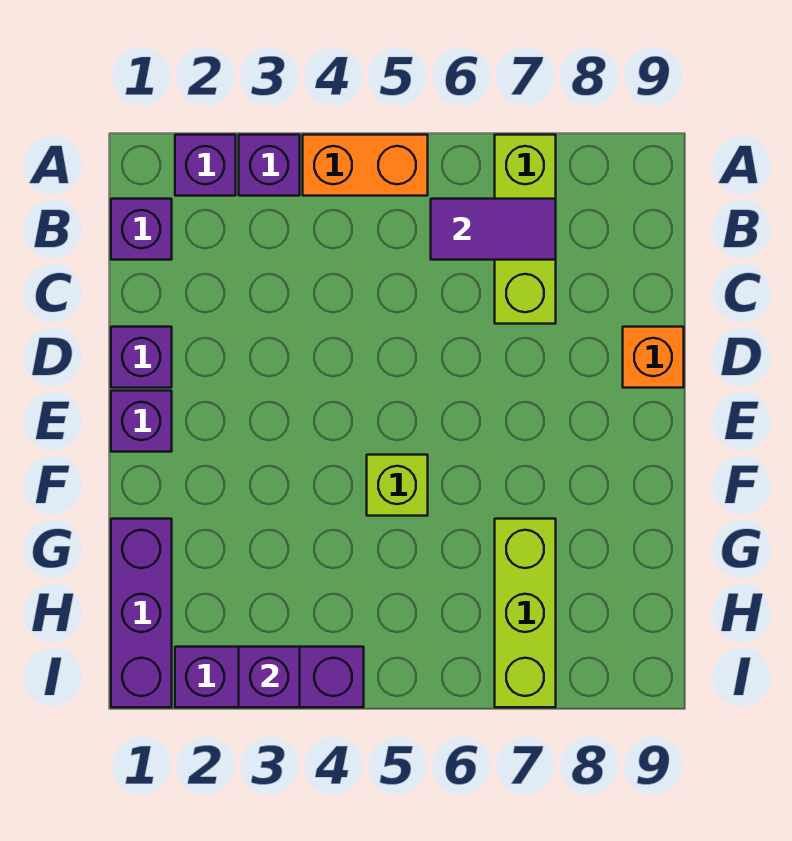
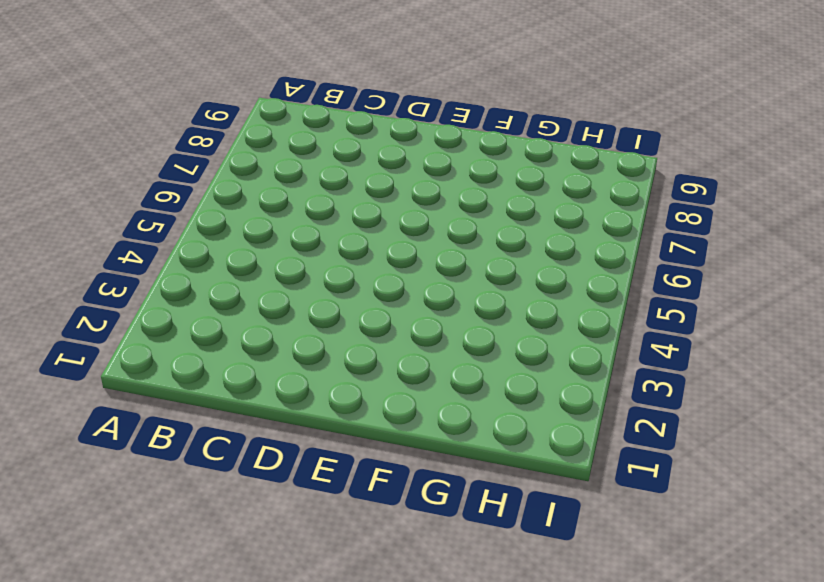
none -> purple 1x1 brick [175,135,236,196]
none -> purple 1x1 brick [239,135,300,196]
none -> orange 1x2 brick [303,135,428,196]

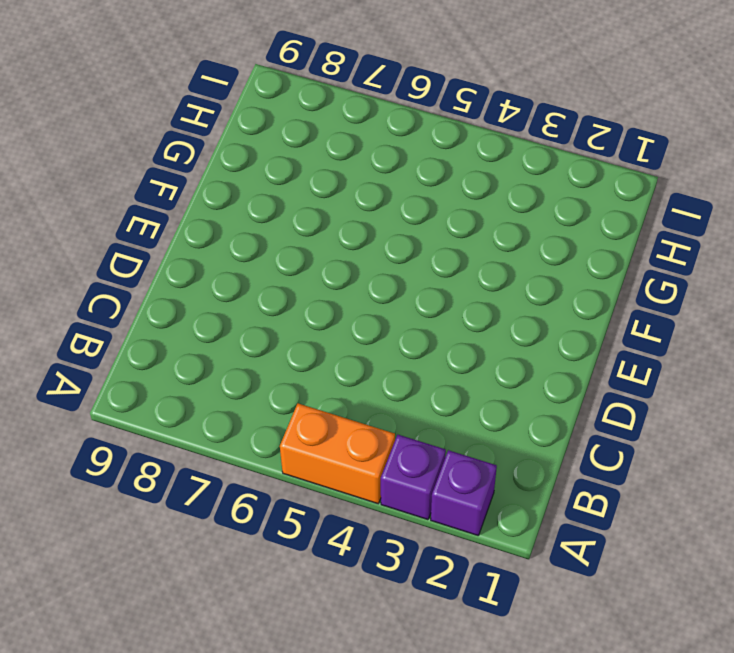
none -> lime 1x3 brick [495,135,556,324]
none -> purple 1x1 brick [111,199,172,260]
none -> purple 1x1 brick [111,327,172,388]

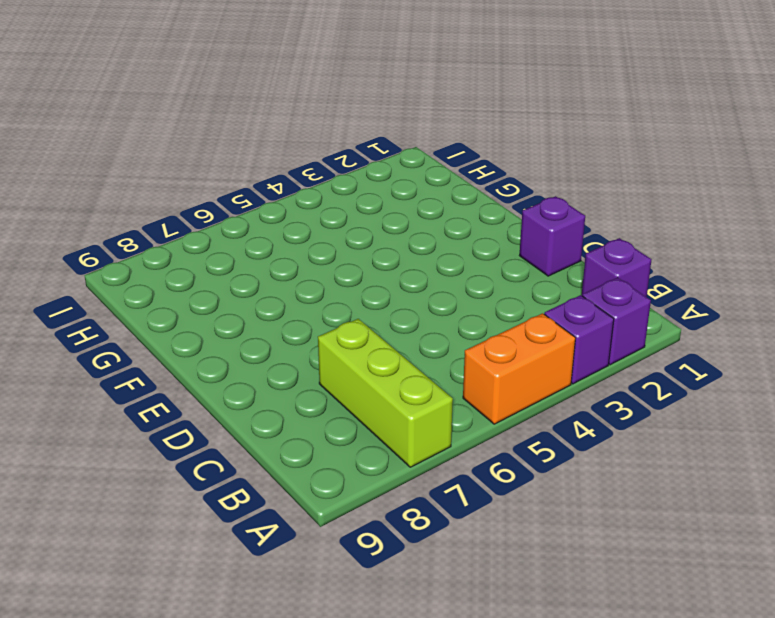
none -> orange 1x1 brick [623,327,684,388]
none -> purple 1x1 brick [111,391,172,452]
none -> lime 1x1 brick [367,455,428,516]

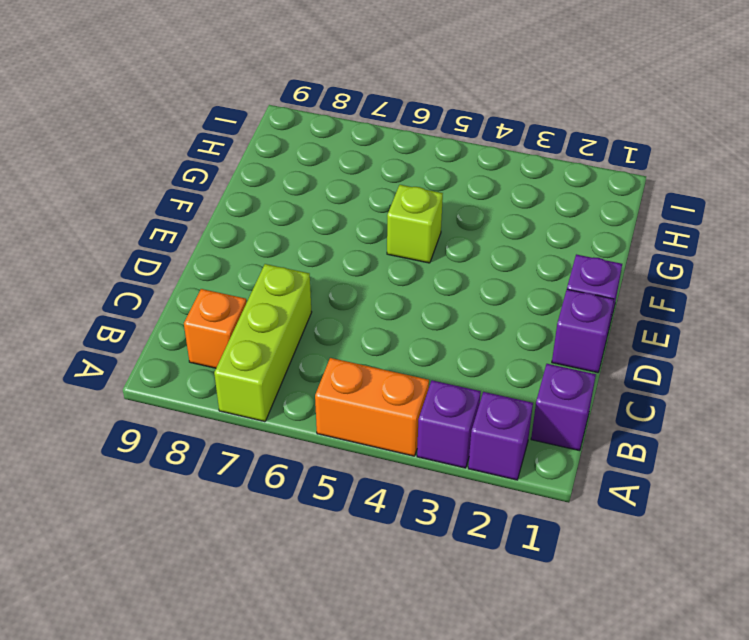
orange 1x1 brick [184,289,246,368] -> orange 1x1 brick moved to [623,327,684,388]
none -> purple 1x3 brick [111,519,172,707]
none -> lime 1x3 brick [495,519,556,707]
none -> purple 1x3 brick [175,647,364,707]

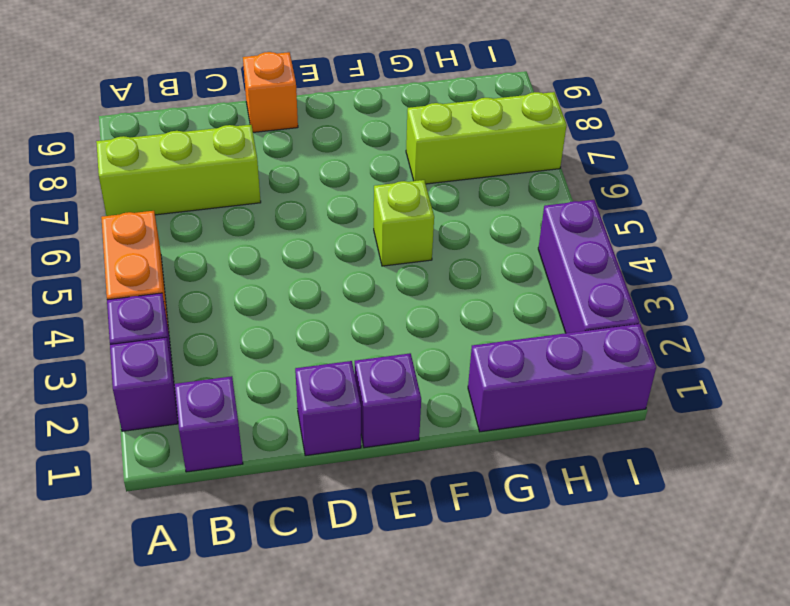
none -> purple 1x2 tile [431,199,556,260]
none -> purple 1x1 brick [239,647,300,707]

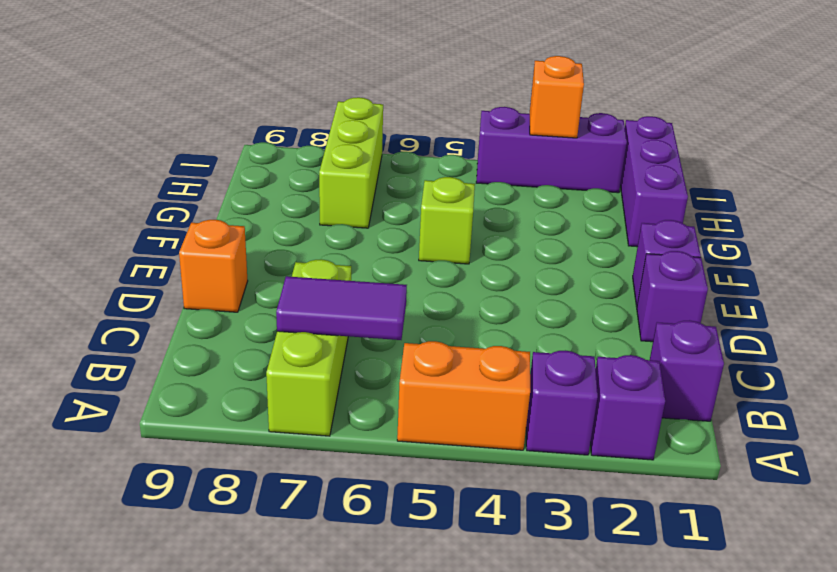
orange 1x1 brick [530,56,584,138] -> purple 1x1 brick [239,647,300,707]

